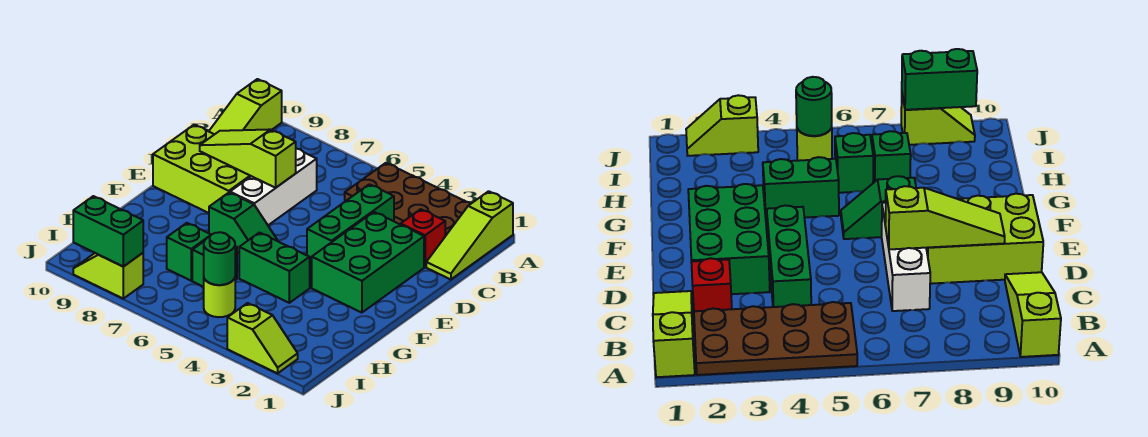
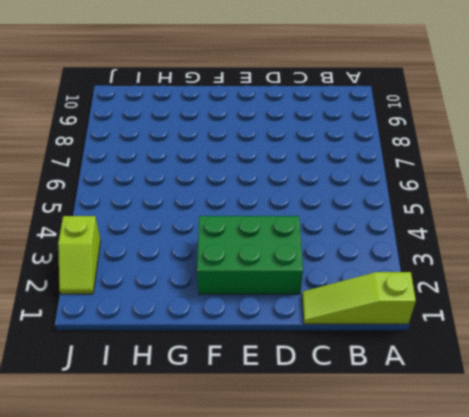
none -> brown 2x4 plate [345,163,471,236]
none -> lime 1x3 slope [209,79,282,134]
none -> red 1x1 brick [401,209,445,267]

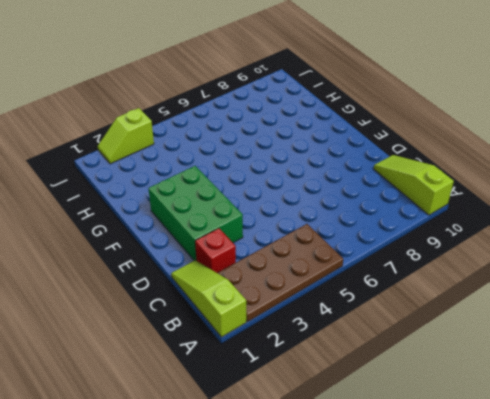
none -> green 1x3 brick [307,184,394,263]
none -> white 1x3 brick [230,148,317,225]
none -> lime 2x3 brick [153,125,251,213]

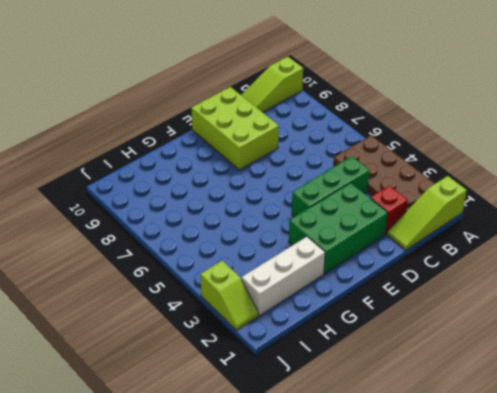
white 1x3 brick [242,237,325,316] -> white 1x3 brick moved to [230,148,317,225]
none -> green 1x2 slope [209,193,278,253]
none -> green 1x2 brick [239,233,310,303]
none -> green 1x1 brick [192,242,237,287]

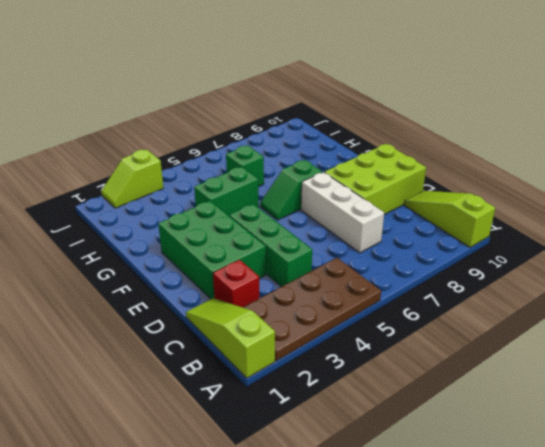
none -> green 1x1 brick [167,223,211,281]
none -> lime 1x1 round brick [204,278,235,317]
none -> lime 1x2 slope [73,253,143,299]

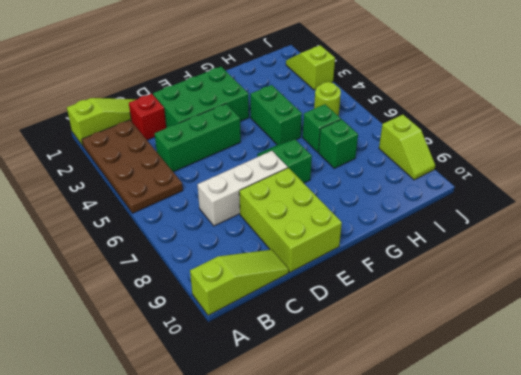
none -> lime 1x3 slope [200,129,296,188]
none -> green 1x1 round brick [204,232,235,285]
none -> green 1x2 brick [73,196,143,267]

